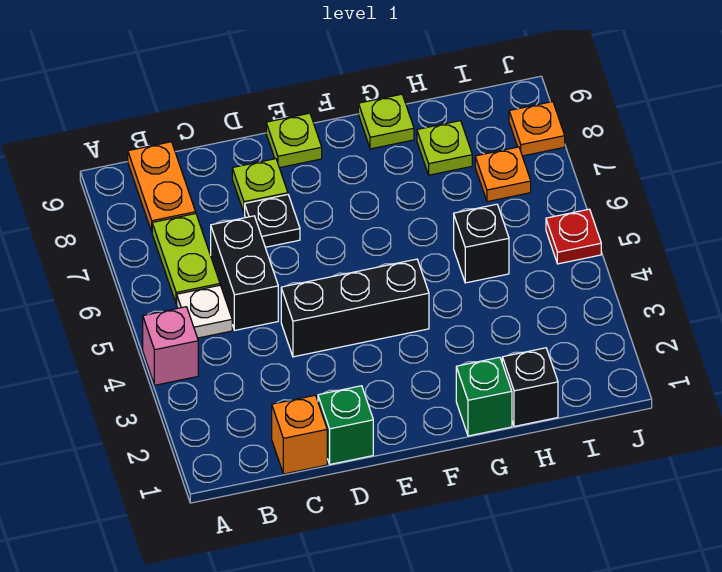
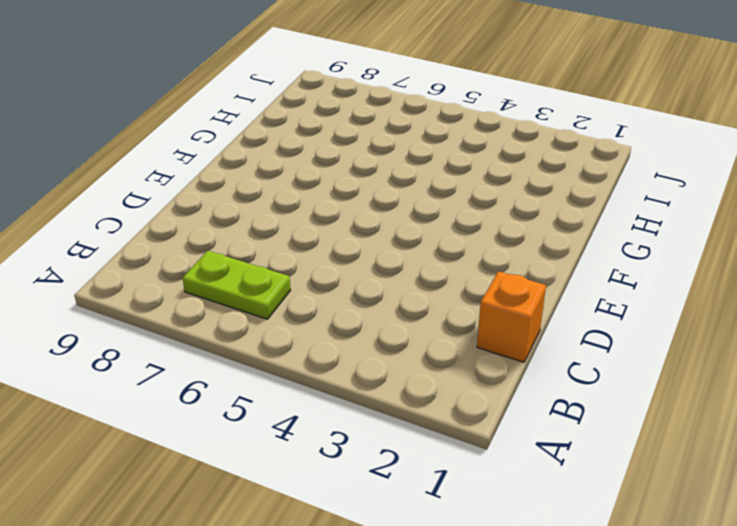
none -> pink 1x1 brick [143,307,198,385]
none -> white 1x1 plate [177,285,232,338]
none -> orange 1x2 plate [128,142,196,232]

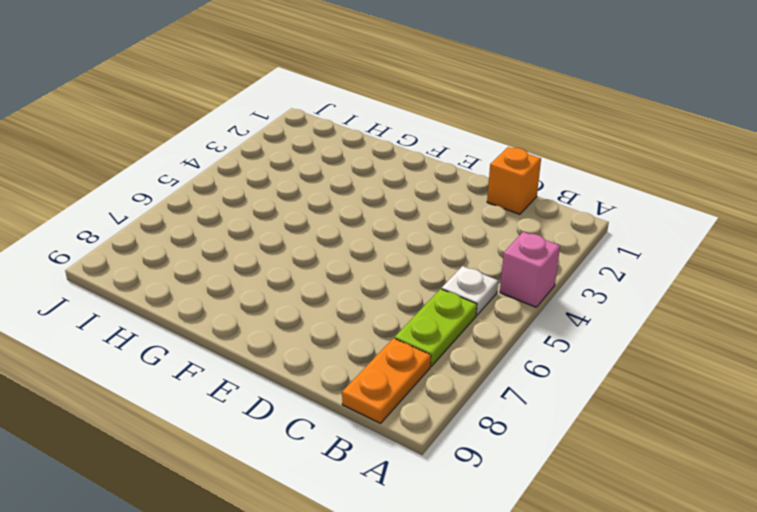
none -> black 1x2 brick [211,216,278,330]
none -> green 1x1 brick [318,386,373,464]
none -> black 1x3 brick [281,259,429,357]

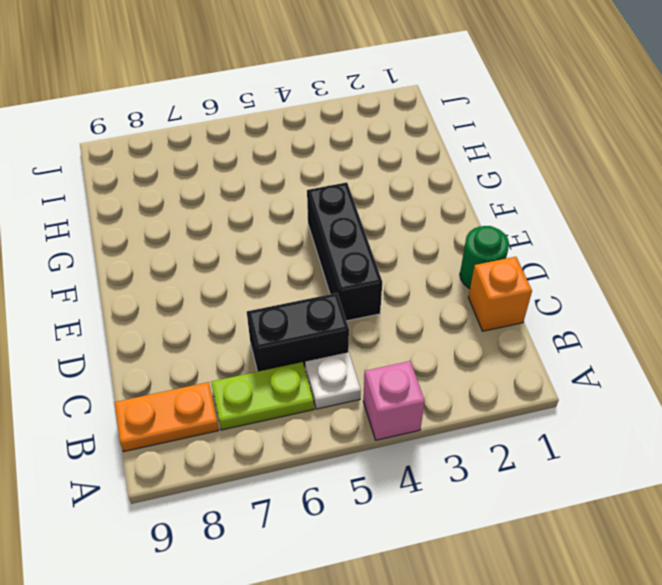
green 1x1 round brick [460,226,509,289] -> green 1x1 brick [318,386,373,464]
none -> black 1x1 plate [245,195,300,247]
none -> lime 1x1 plate [232,159,288,213]
none -> lime 1x1 plate [266,113,322,168]

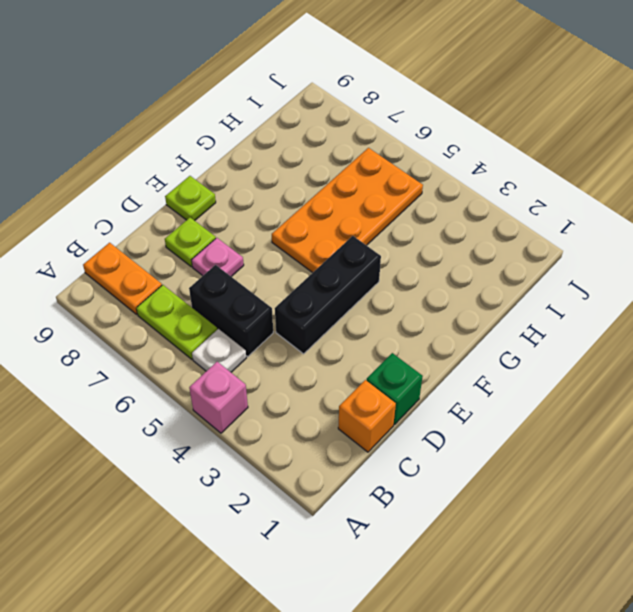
pink 1x1 plate [192,238,244,277] -> black 1x1 plate [245,195,300,247]
orange 2x4 plate [272,148,423,273] -> black 1x1 brick [454,204,509,283]
none -> green 1x1 brick [456,357,512,436]
none -> lime 1x1 plate [358,94,414,149]
none -> black 1x1 brick [502,348,558,426]

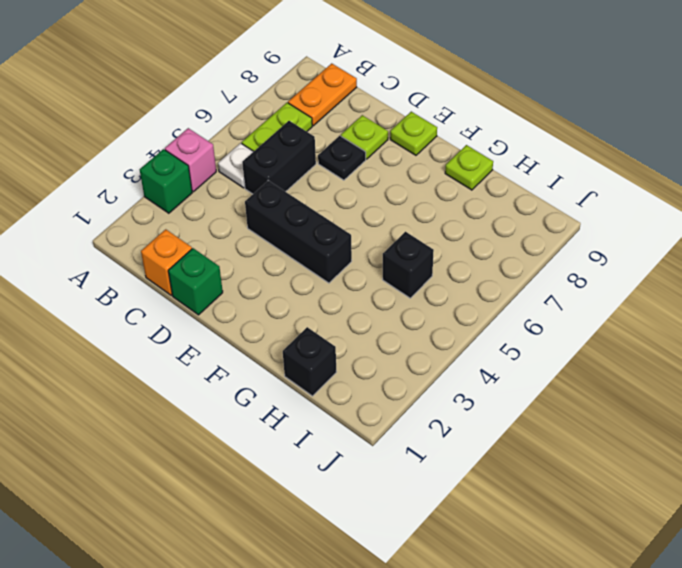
green 1x1 brick [140,149,192,213] -> green 1x1 brick moved to [456,357,512,436]
none -> lime 1x1 plate [417,121,472,175]
none -> orange 1x1 plate [475,147,531,202]
none -> red 1x1 plate [546,209,601,264]

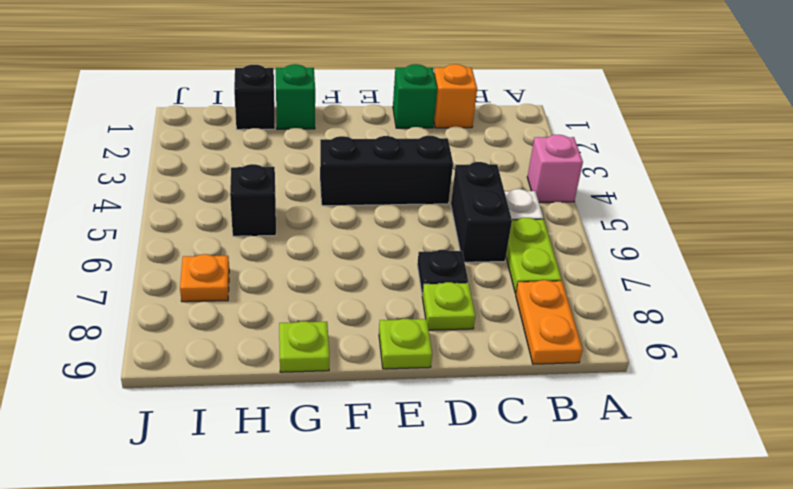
none -> lime 1x1 plate [417,121,472,175]
none -> red 1x1 plate [546,209,601,264]
none -> orange 1x1 plate [509,102,565,156]

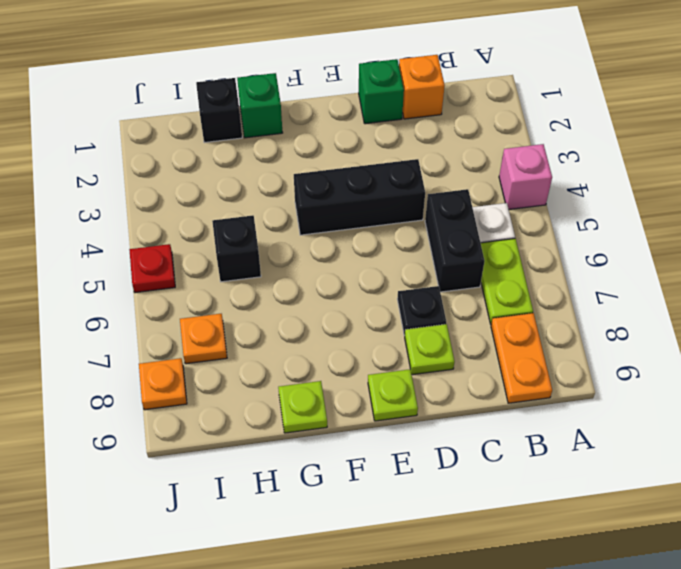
none -> lime 1x1 plate [417,121,472,175]

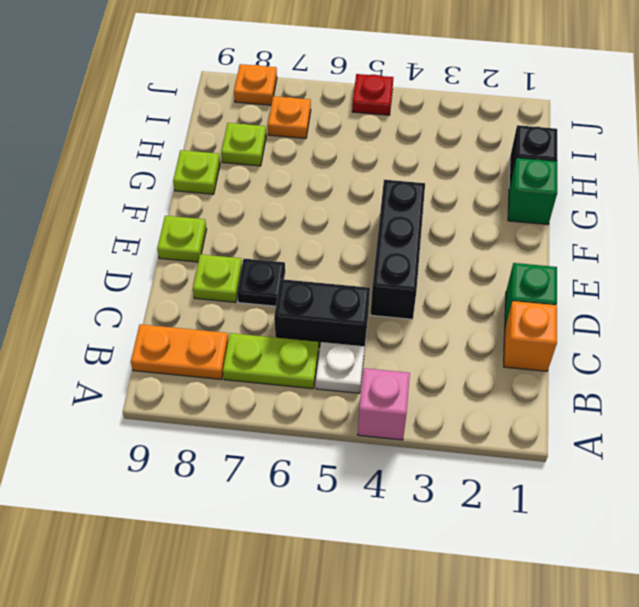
none -> black 1x1 brick [454,204,509,283]

